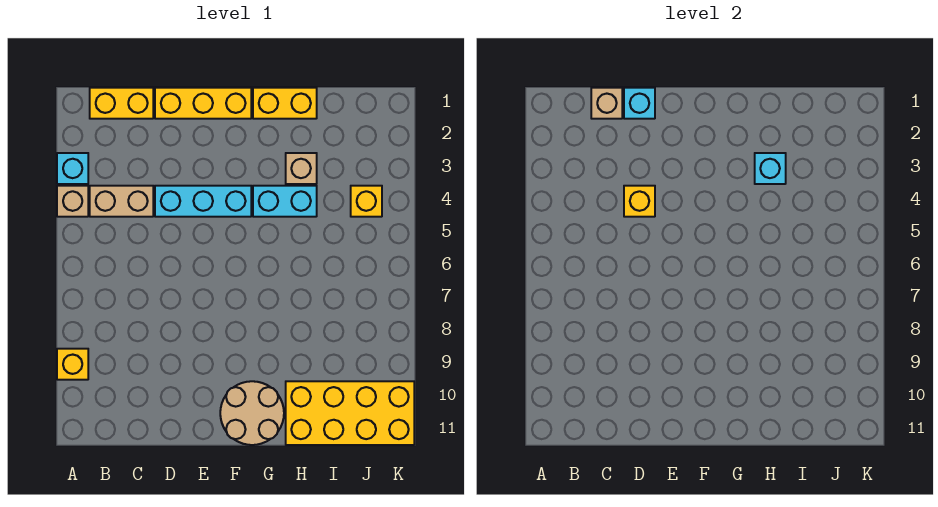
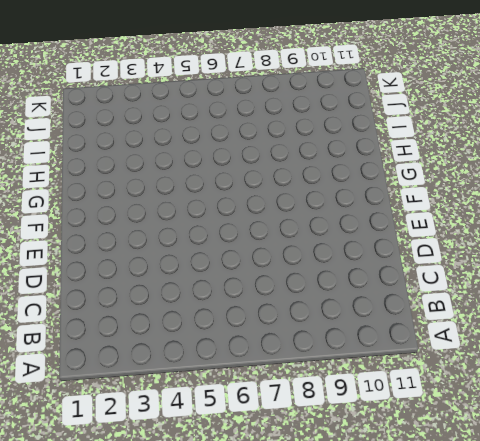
none -> cyan 1x1 brick [57,153,88,184]
none -> tan 1x1 brick [57,186,88,217]
none -> yellow 1x1 brick [57,349,88,380]

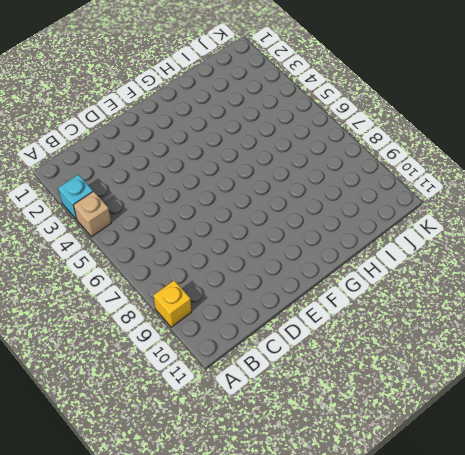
none -> yellow 1x2 brick [90,88,153,119]
none -> tan 1x2 brick [90,186,153,217]
none -> yellow 1x3 brick [155,88,251,119]

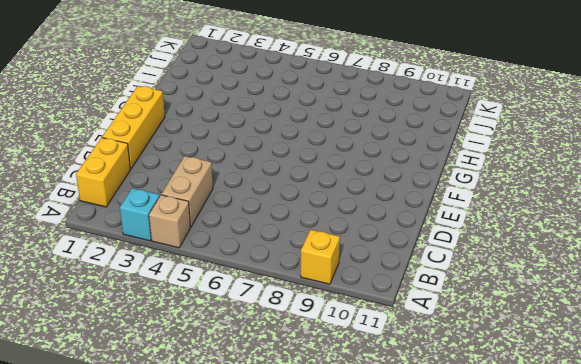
none -> cyan 1x3 brick [155,186,251,217]
none -> tan 2x2 round brick [220,381,284,445]
none -> yellow 1x2 brick [253,88,317,119]

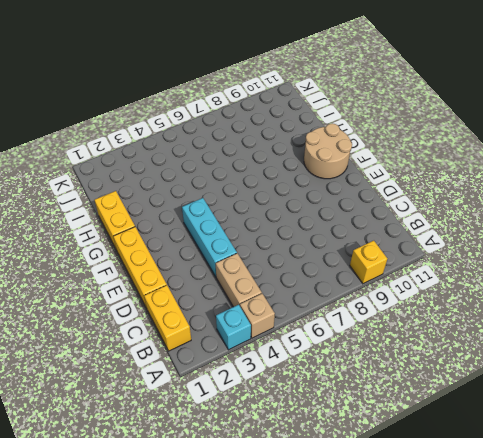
none -> cyan 1x2 brick [253,186,317,217]
none -> tan 1x1 brick [286,153,317,184]
none -> yellow 2x4 brick [286,381,414,445]

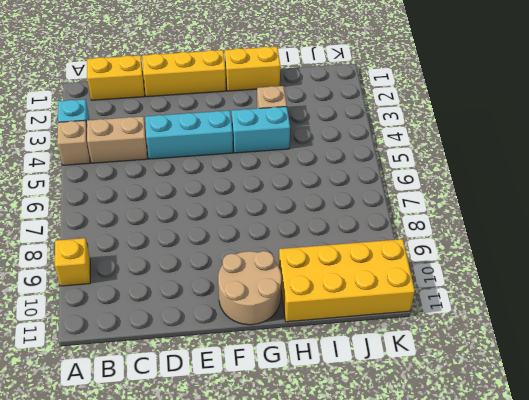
none -> yellow 1x1 brick [351,186,382,217]
none -> tan 1x1 brick [591,88,622,119]
none -> cyan 1x1 brick [624,88,655,119]

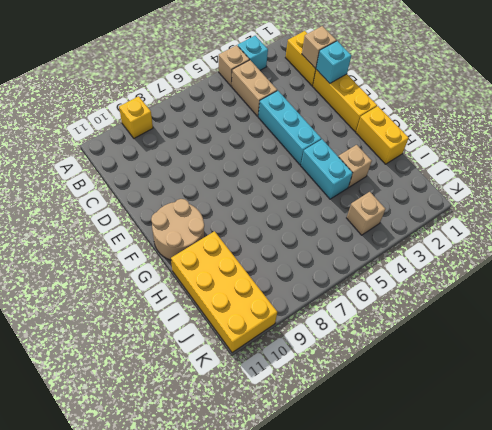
tan 1x1 brick [347,192,385,235] -> yellow 1x1 brick [351,186,382,217]
none -> yellow 1x1 brick [624,186,655,217]
none -> cyan 1x1 brick [755,153,786,184]

